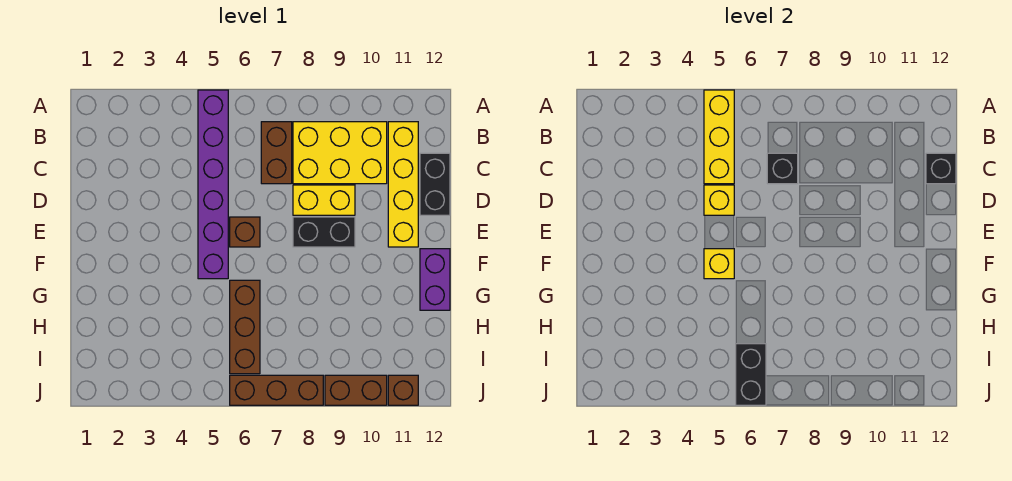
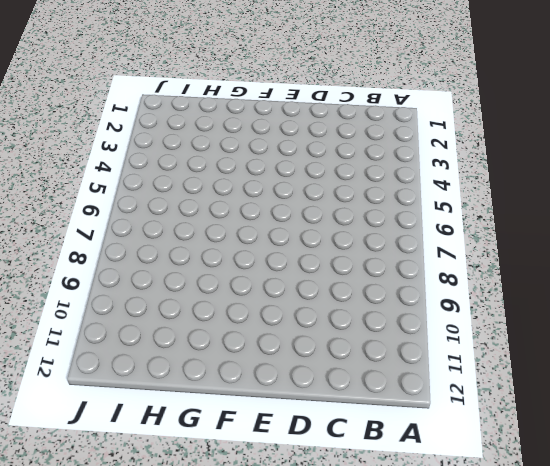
none -> purple 1x6 brick [198,90,228,279]
none -> brown 1x2 brick [261,122,292,184]
none -> yellow 2x3 brick [293,122,387,184]

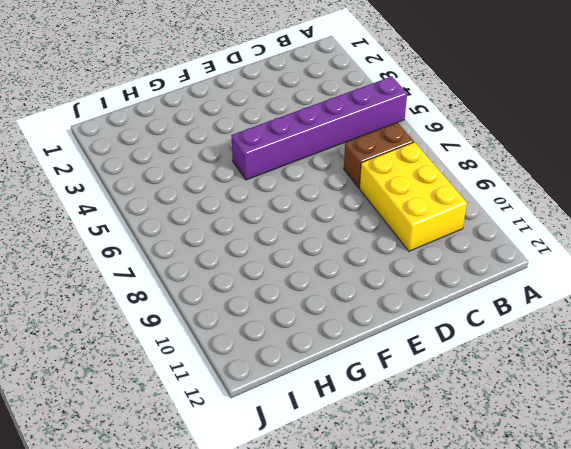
none -> yellow 1x4 brick [388,122,418,247]
none -> black 1x2 brick [420,153,450,215]
none -> yellow 1x2 brick [293,185,355,215]

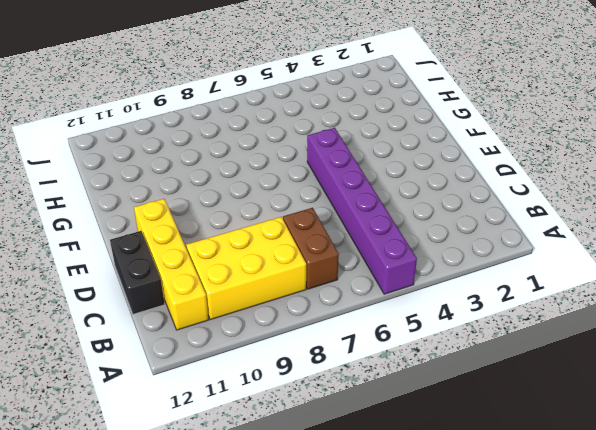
none -> yellow 1x2 brick [293,185,355,215]
none -> brown 1x1 brick [230,217,260,247]
none -> black 1x2 brick [293,217,355,247]

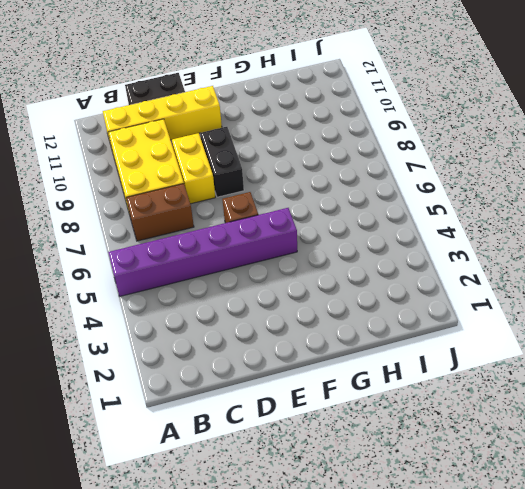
none -> purple 1x2 brick [420,249,450,310]
none -> brown 1x3 brick [230,280,260,374]
none -> brown 1x3 brick [230,375,323,405]

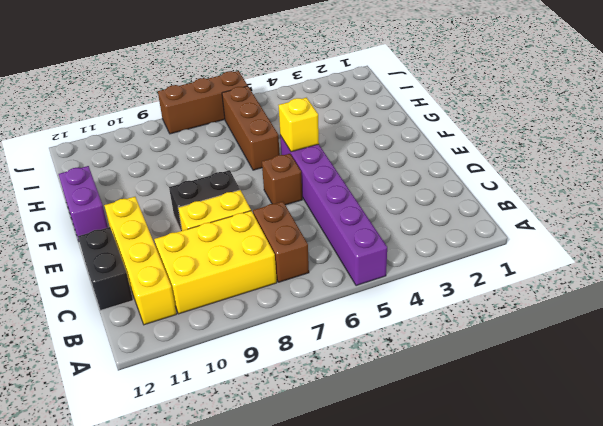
none -> brown 1x2 brick [325,375,387,405]
none -> brown 1x1 brick [388,375,418,405]
none -> yellow 1x3 brick [704,90,734,184]

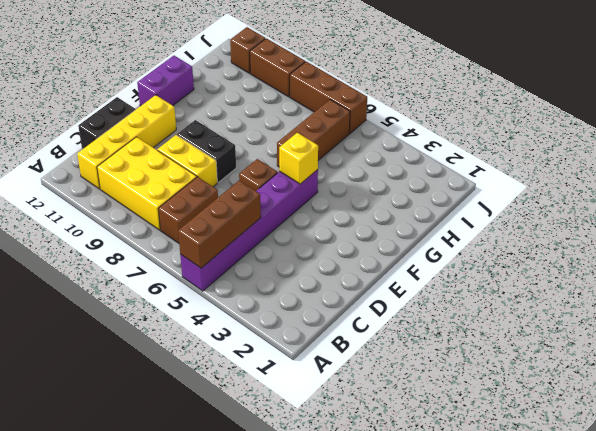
brown 1x3 brick [178,181,261,268] -> yellow 1x3 brick [704,90,734,184]
none -> black 1x1 brick [767,153,798,184]
none -> black 1x1 brick [926,153,956,184]
none -> yellow 1x1 brick [704,185,734,215]

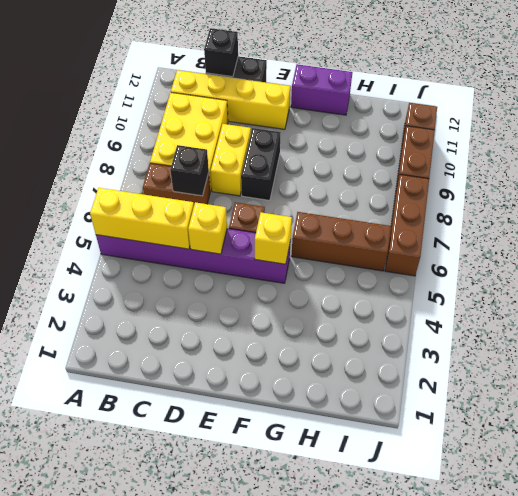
none -> black 1x2 brick [736,344,766,405]

